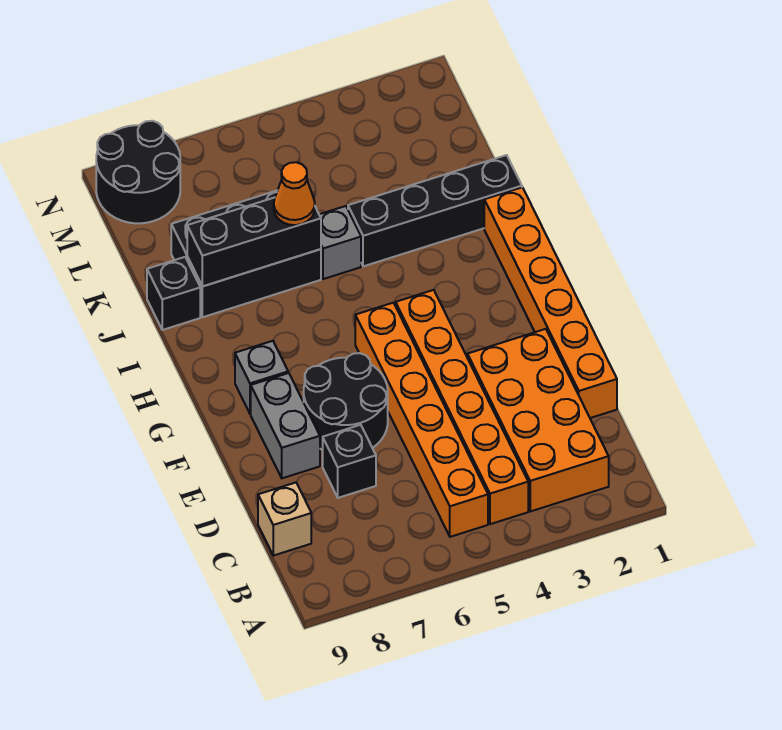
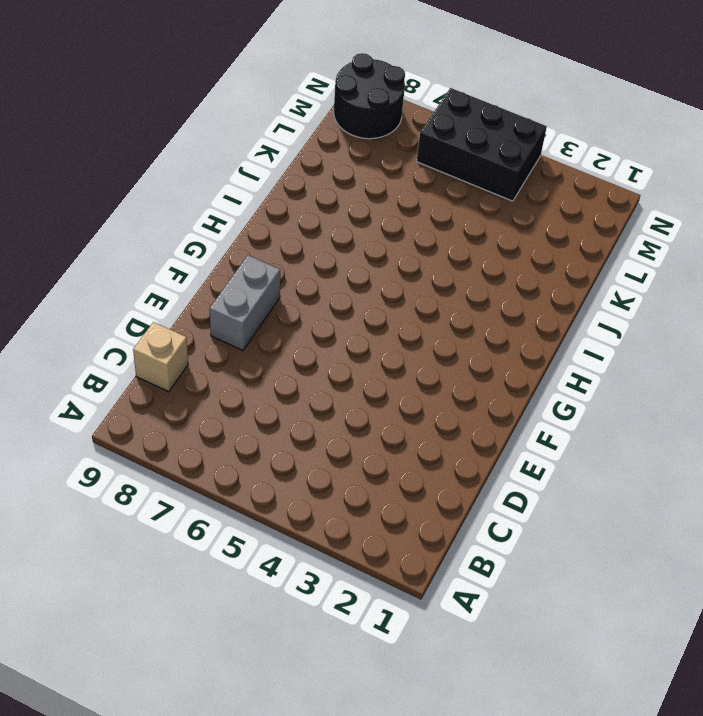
black 2x3 brick [417,88,547,201] -> black 2x3 brick moved to [171,190,321,317]
none -> orange 2x4 brick [467,329,609,511]
none -> orange 1x6 brick [396,290,528,524]
none -> orange 1x6 brick [355,303,488,537]

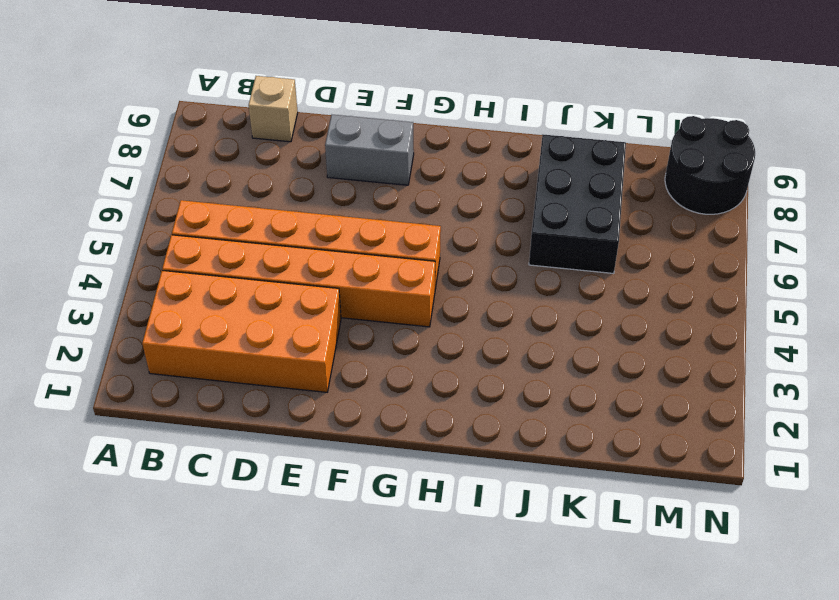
none -> orange 1x6 brick [484,187,617,418]
none -> black 1x1 brick [323,425,376,498]
none -> black 2x2 round brick [304,353,388,450]

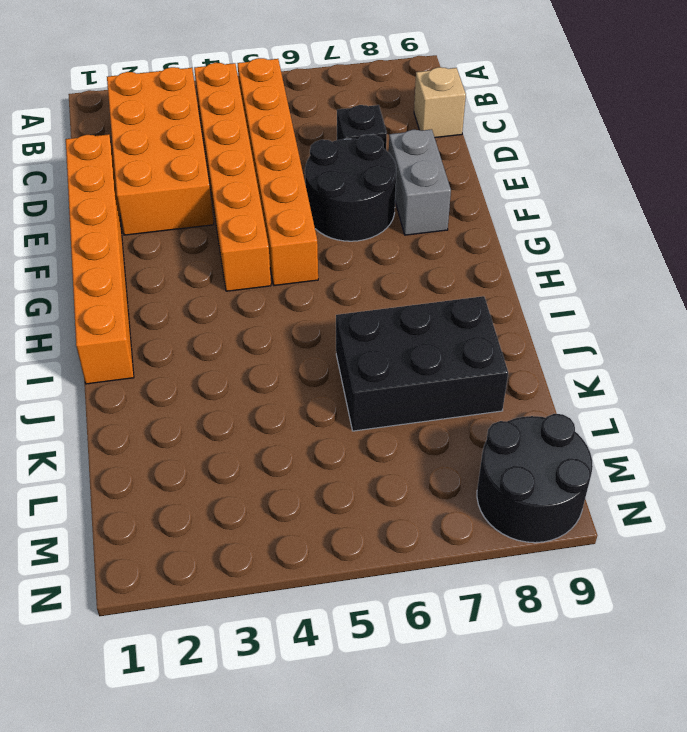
none -> grey 1x1 brick [235,341,288,414]
none -> black 1x4 brick [348,155,522,266]
none -> grey 1x1 brick [319,206,361,279]

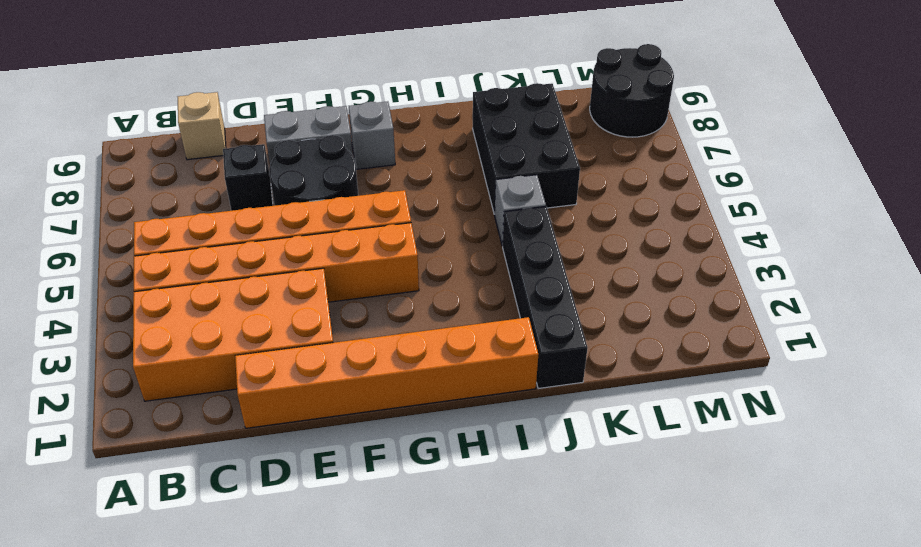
none -> black 1x1 brick [147,257,200,330]
none -> black 1x3 brick [187,198,321,286]
none -> orange 1x1 cone [274,162,315,225]

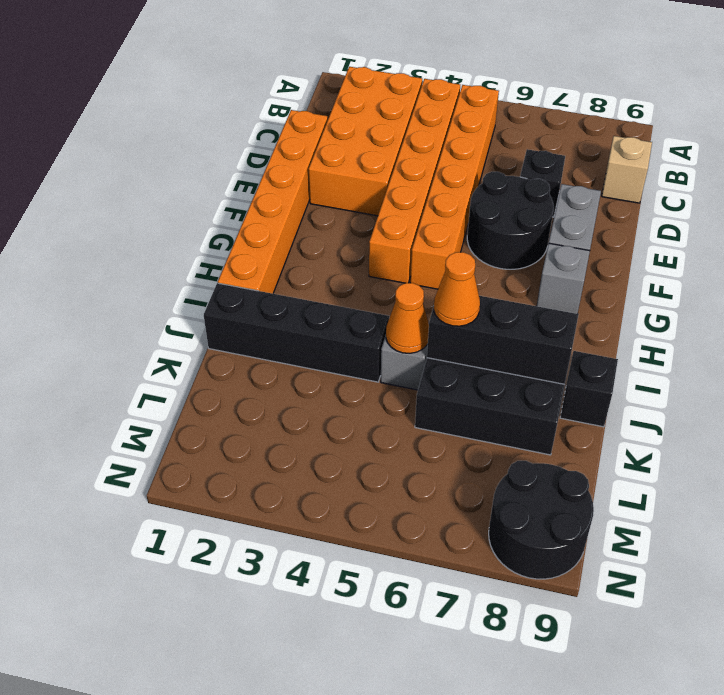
orange 1x1 cone [386,283,429,353] -> none

